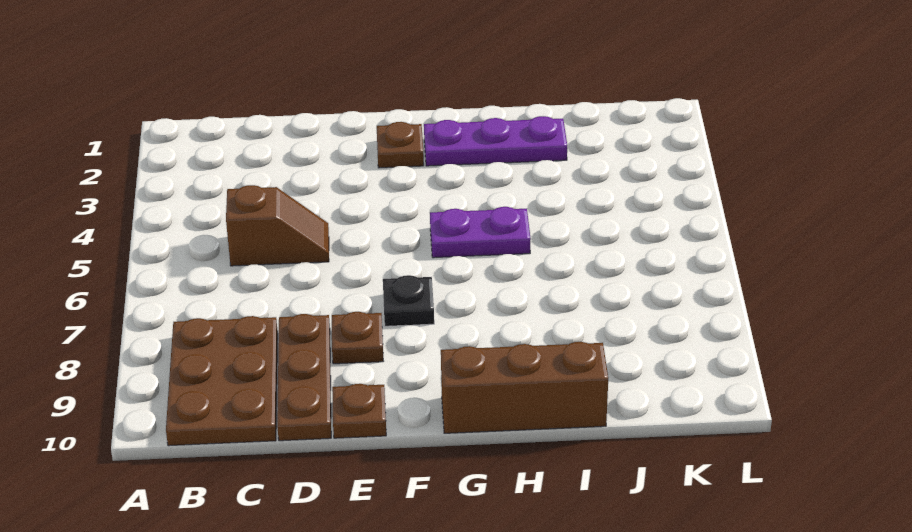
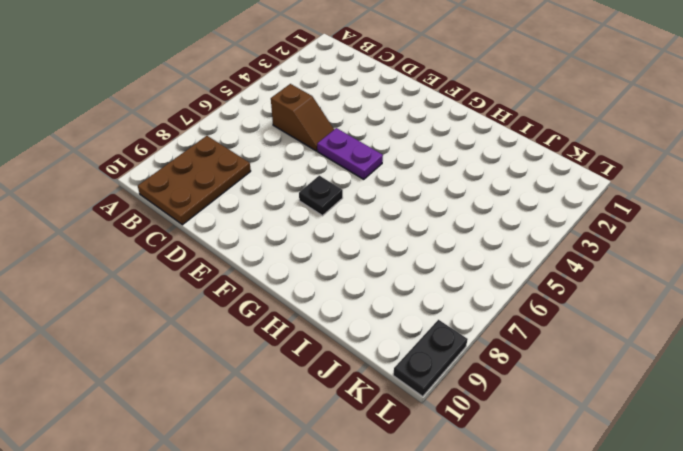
purple 1x2 plate [317,128,383,179] -> purple 1x2 plate moved to [430,207,531,258]
black 1x2 plate [393,320,468,397] -> none
none -> brown 1x3 plate [277,314,331,441]
none -> brown 1x1 plate [332,312,383,364]

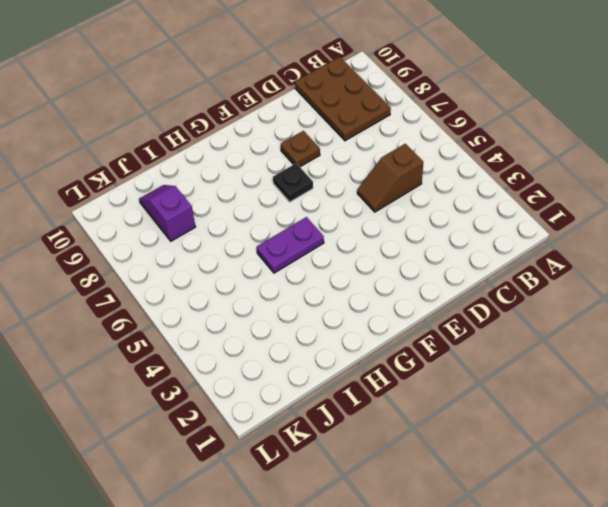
purple 1x2 slope [139,185,195,241] -> none
none -> brown 1x3 plate [277,314,331,441]
none -> brown 1x1 plate [332,384,386,438]

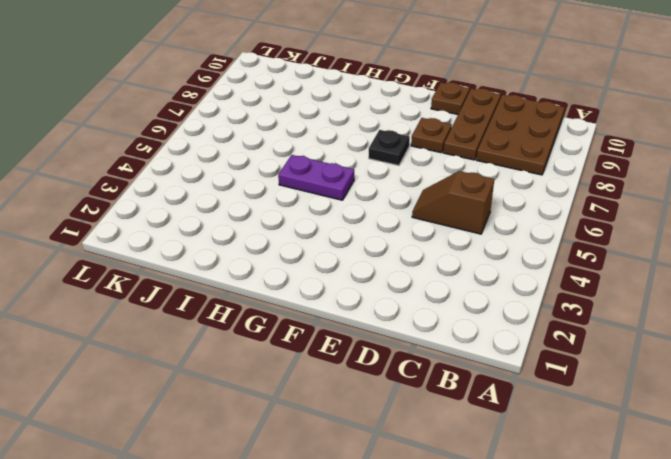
none -> brown 1x1 plate [377,122,424,168]
none -> purple 1x3 plate [424,116,567,166]

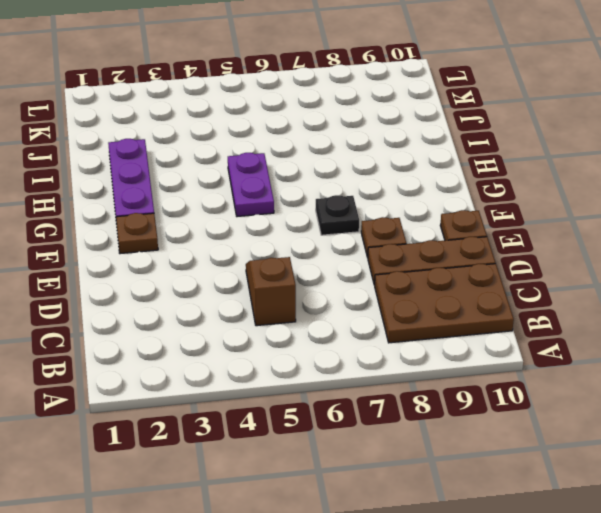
none -> brown 1x3 brick [441,342,608,433]

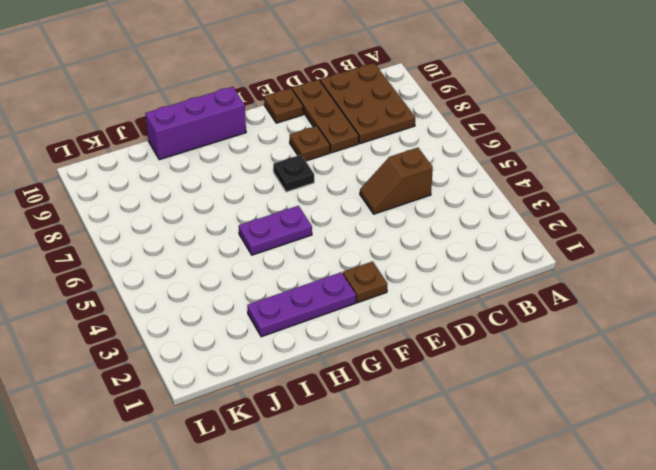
purple 1x3 brick [145,87,246,160] -> brown 1x3 brick [441,342,608,433]

